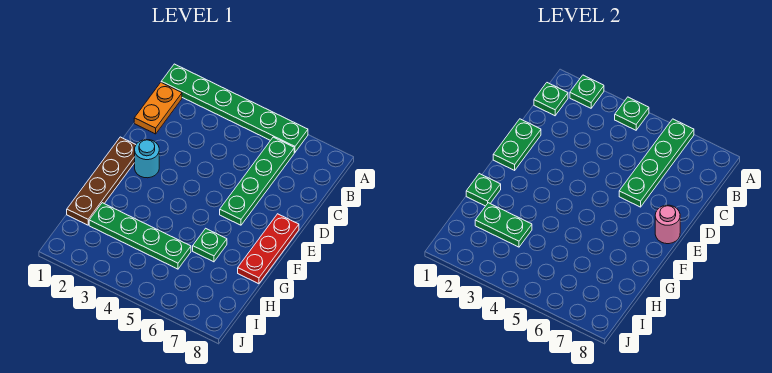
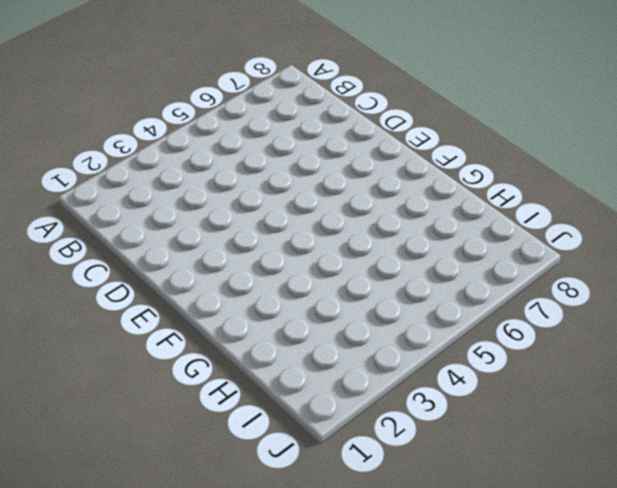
none -> green 1x6 plate [161,64,308,152]
none -> orange 1x2 plate [134,83,182,134]
none -> green 1x4 plate [220,137,294,225]

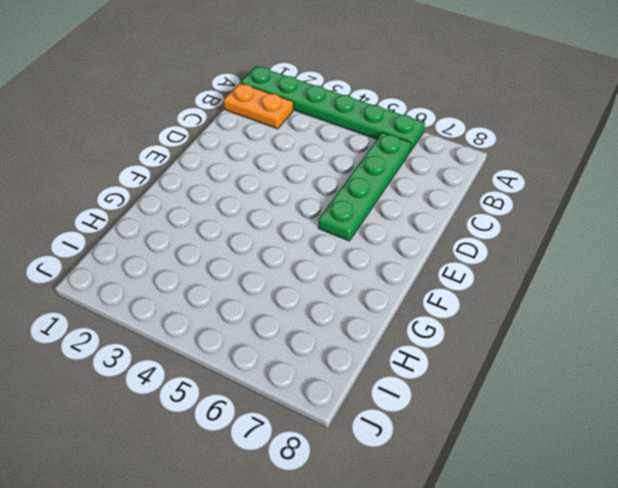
orange 1x2 plate [223,83,293,129] -> orange 1x2 plate turned to [134,83,182,134]
none -> brown 1x4 plate [67,137,136,225]
none -> cyan 1x1 round brick [135,140,159,178]
none -> red 1x3 plate [238,214,299,284]

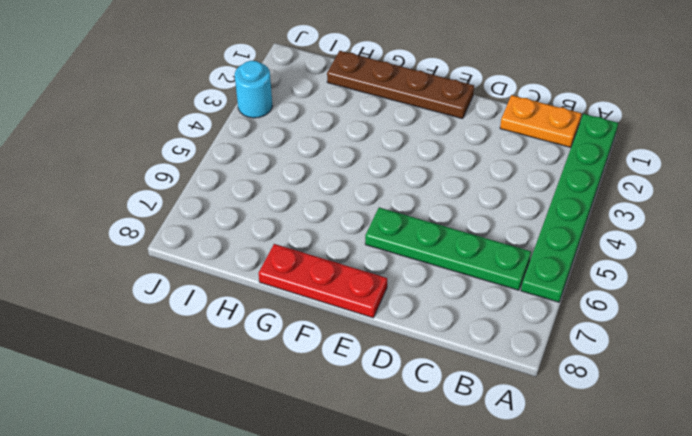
cyan 1x1 round brick [235,61,273,118] -> cyan 1x1 round brick moved to [135,140,159,178]
none -> green 1x1 plate [193,228,227,262]
none -> green 1x4 plate [89,203,191,269]
none -> green 1x1 plate [570,75,604,108]

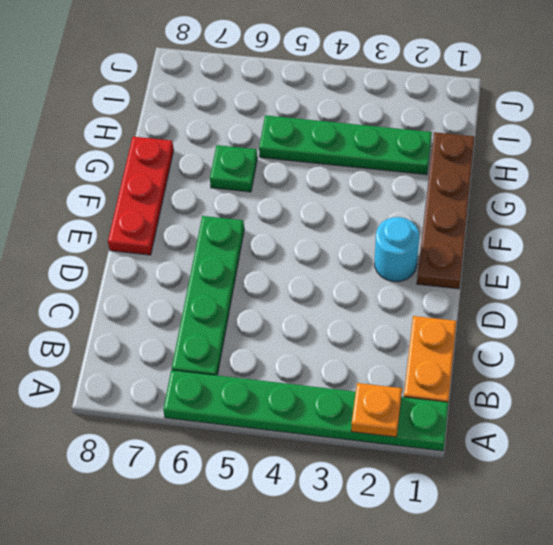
orange 1x1 plate [351,383,402,437] -> green 1x1 plate [570,75,604,108]
none -> green 1x1 plate [615,97,649,130]
none -> green 1x4 plate [619,119,694,207]
none -> green 1x1 plate [534,83,568,116]

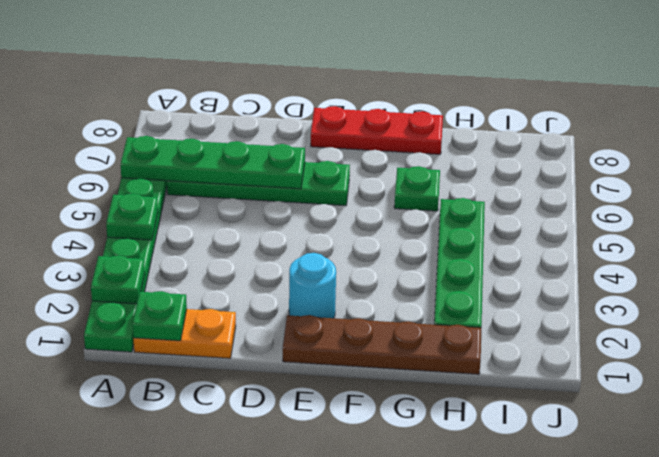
none -> green 1x2 plate [493,119,541,170]
none -> pink 1x1 round brick [655,205,680,244]
none -> green 1x1 plate [466,174,501,206]

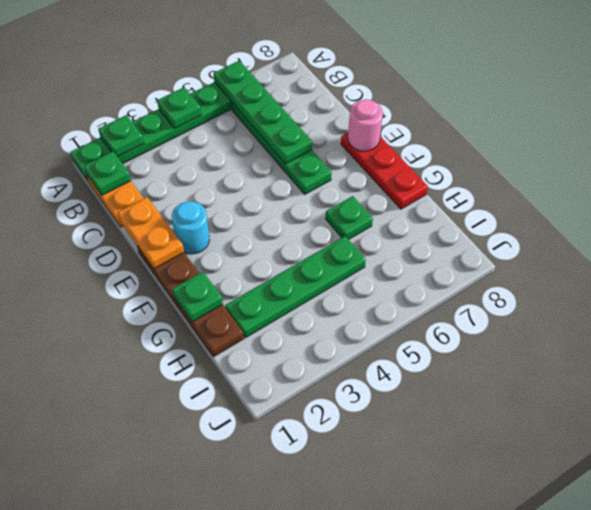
orange 1x2 plate [117,197,184,269] -> green 1x2 plate [493,119,541,170]
none -> green 1x2 plate [475,203,532,247]

